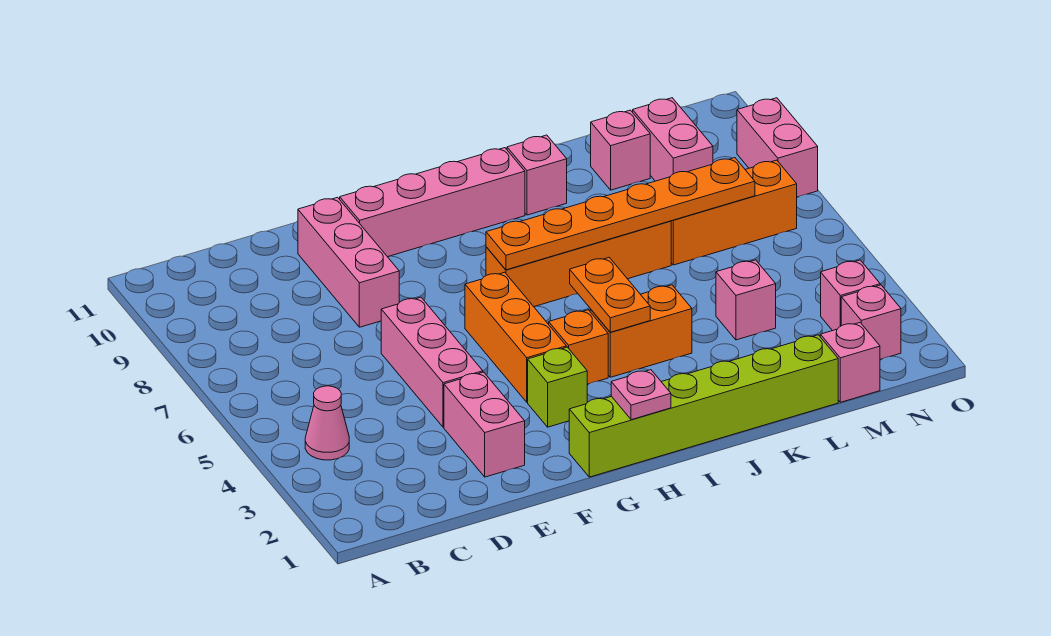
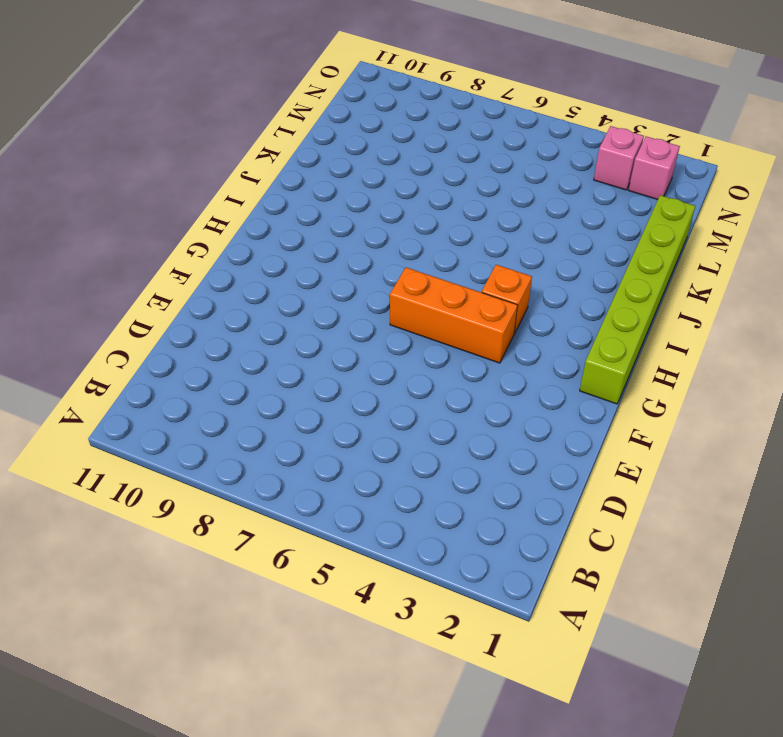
none -> pink 1x1 cone [305,386,349,460]
none -> pink 1x2 brick [444,372,525,477]
none -> pink 1x3 brick [381,297,483,427]

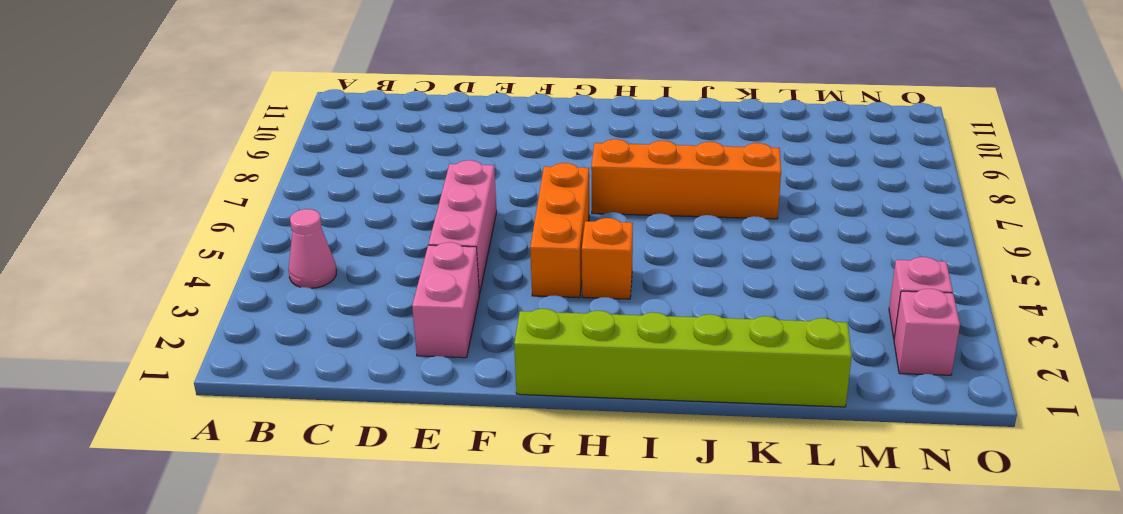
none -> pink 1x3 brick [298,197,399,327]
none -> pink 1x4 brick [340,148,525,257]
none -> lime 1x1 brick [528,347,587,427]

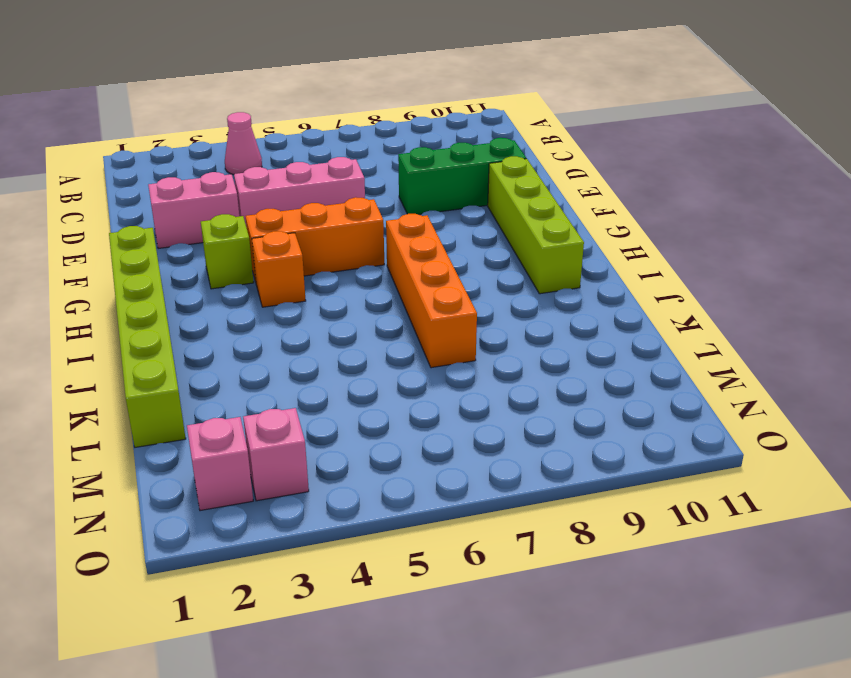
green 1x3 brick [398,138,526,214] -> pink 1x3 brick [298,197,399,327]
lime 1x4 brick [488,156,584,294] -> pink 1x4 brick [340,148,525,257]
none -> orange 1x2 brick [590,285,692,377]
none -> pink 1x1 brick [507,135,567,215]
none -> pink 1x1 brick [716,260,776,340]

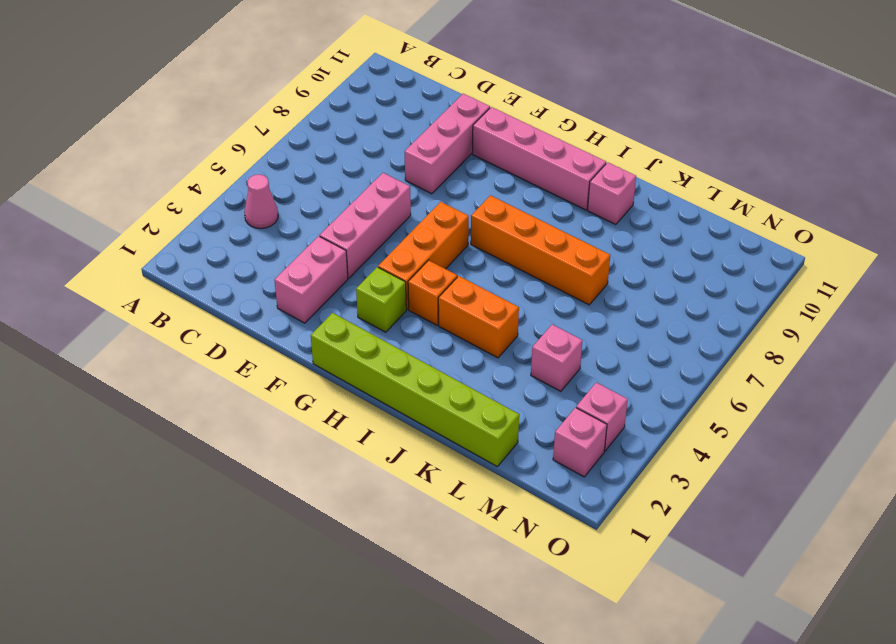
none -> orange 1x3 brick [671,160,797,265]
none -> pink 1x1 brick [591,110,650,190]
none -> pink 1x1 brick [820,323,880,402]

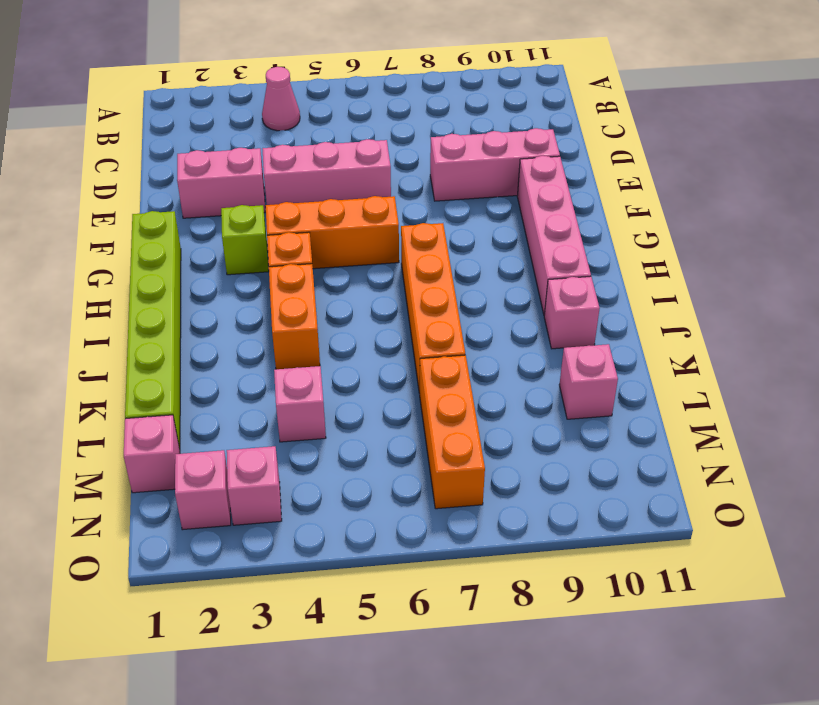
none -> pink 1x2 brick [633,98,713,181]
none -> pink 1x2 brick [737,98,818,197]
none -> pink 1x1 plate [611,370,671,420]

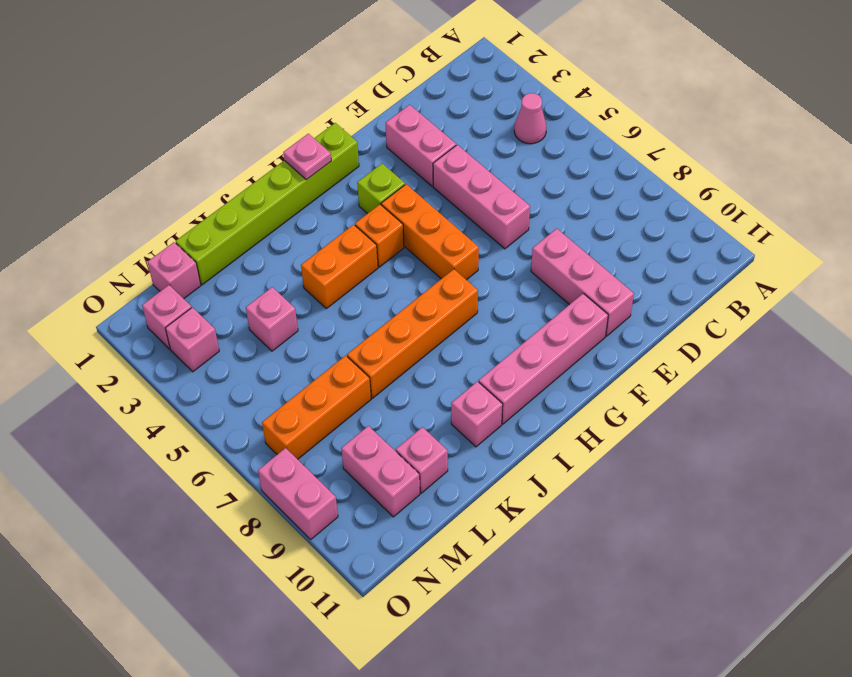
none -> orange 1x6 plate [486,158,755,270]
none -> orange 1x2 plate [570,257,650,332]

